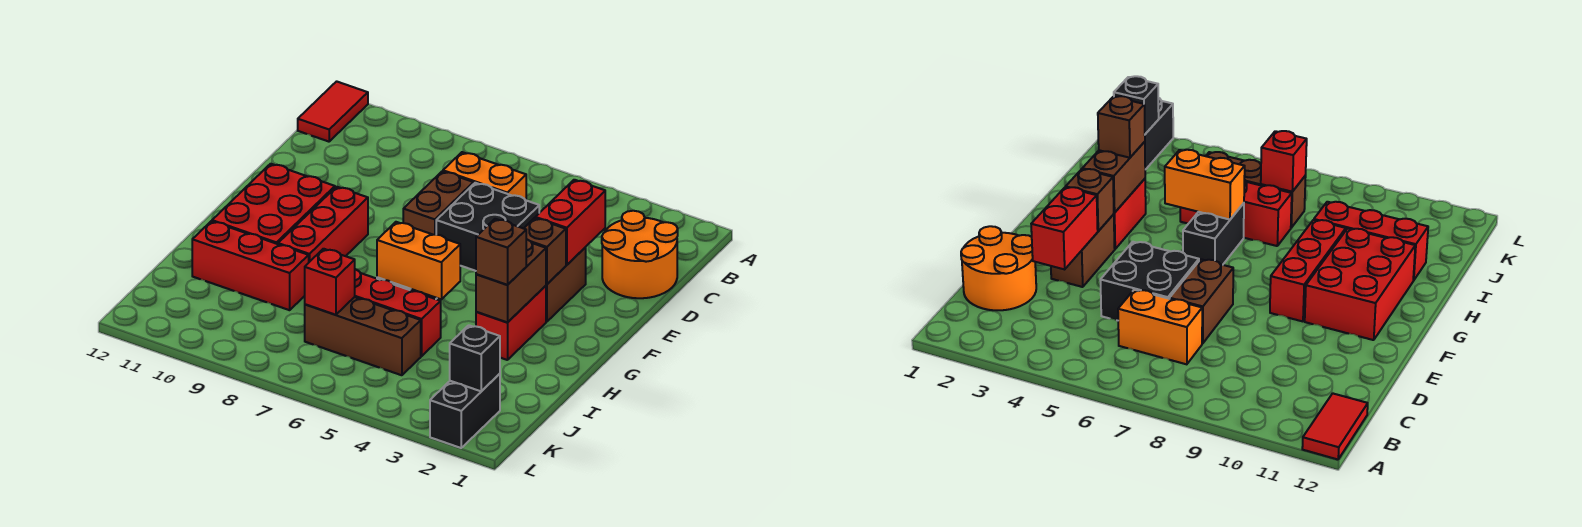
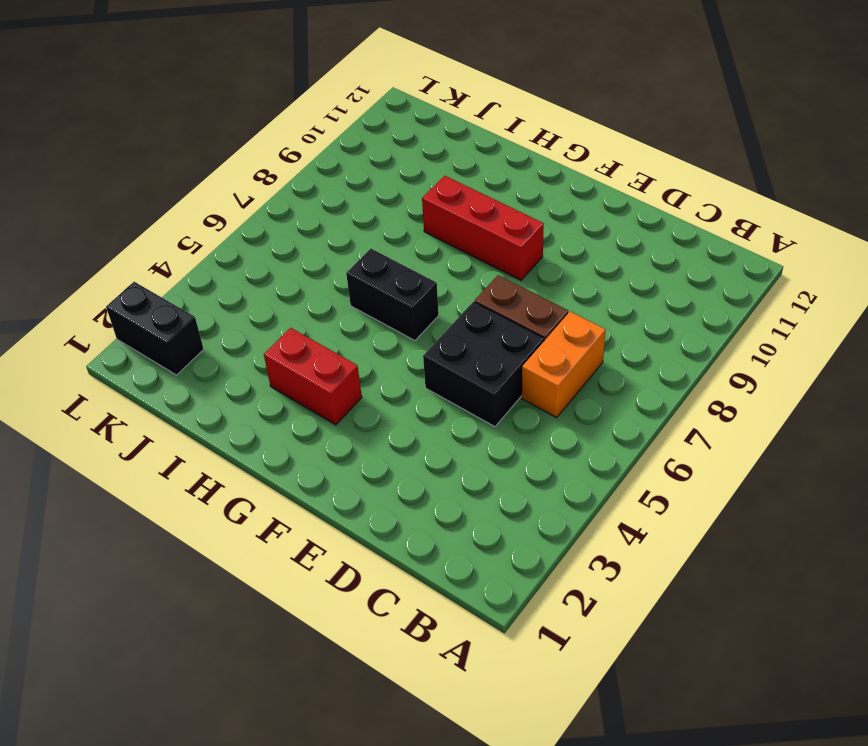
none -> red 1x2 tile [298,81,368,142]
none -> orange 2x2 round brick [602,211,678,298]
none -> brown 1x2 brick [546,247,586,322]

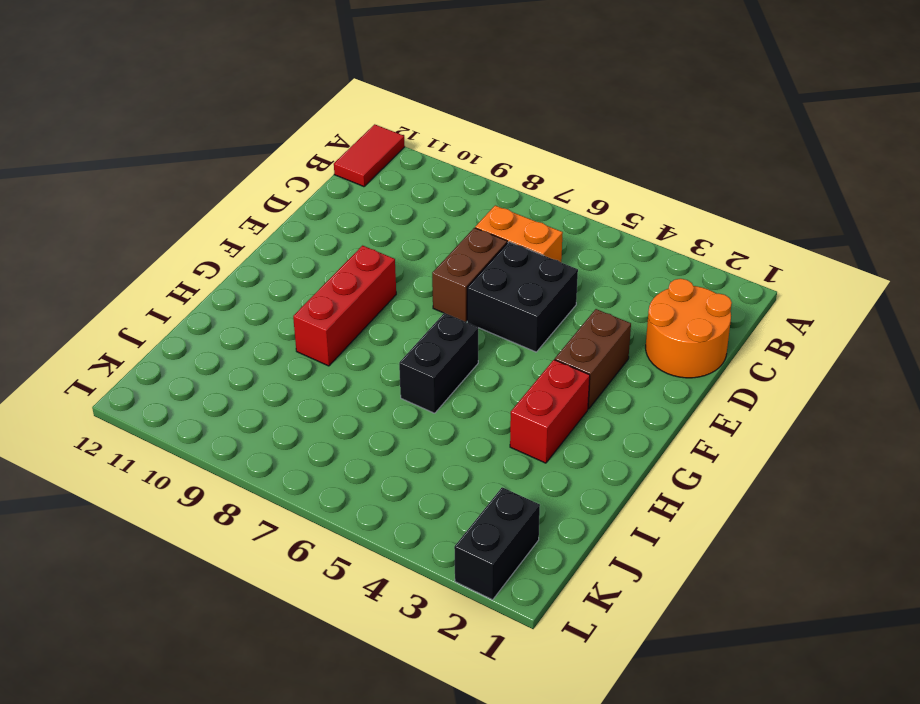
none -> red 2x3 brick [212,164,335,244]
none -> red 1x3 brick [355,269,441,356]
none -> red 1x3 brick [192,221,309,310]

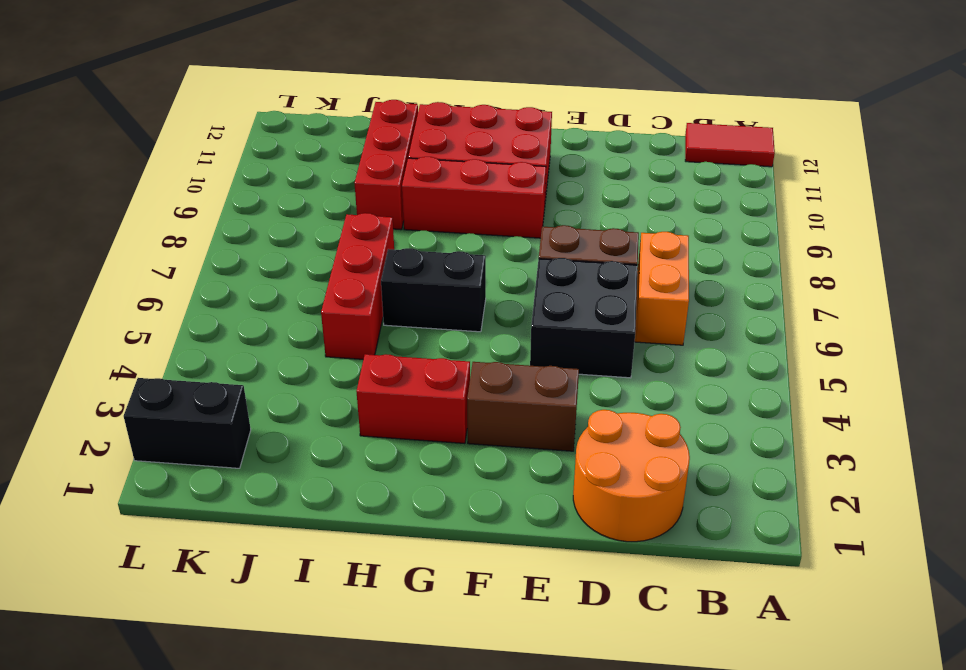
none -> brown 1x3 brick [305,297,421,375]
none -> red 1x2 brick [535,180,605,265]
none -> brown 1x1 brick [524,218,566,284]

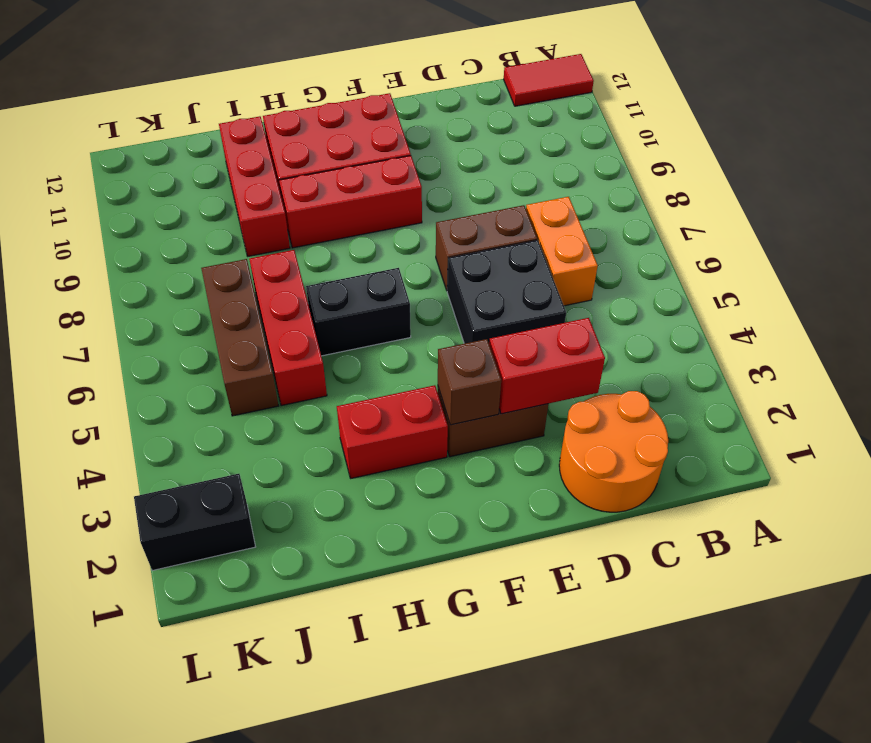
none -> brown 1x2 brick [476,239,546,323]
none -> orange 1x2 brick [377,222,460,299]
none -> red 1x1 brick [305,249,355,315]

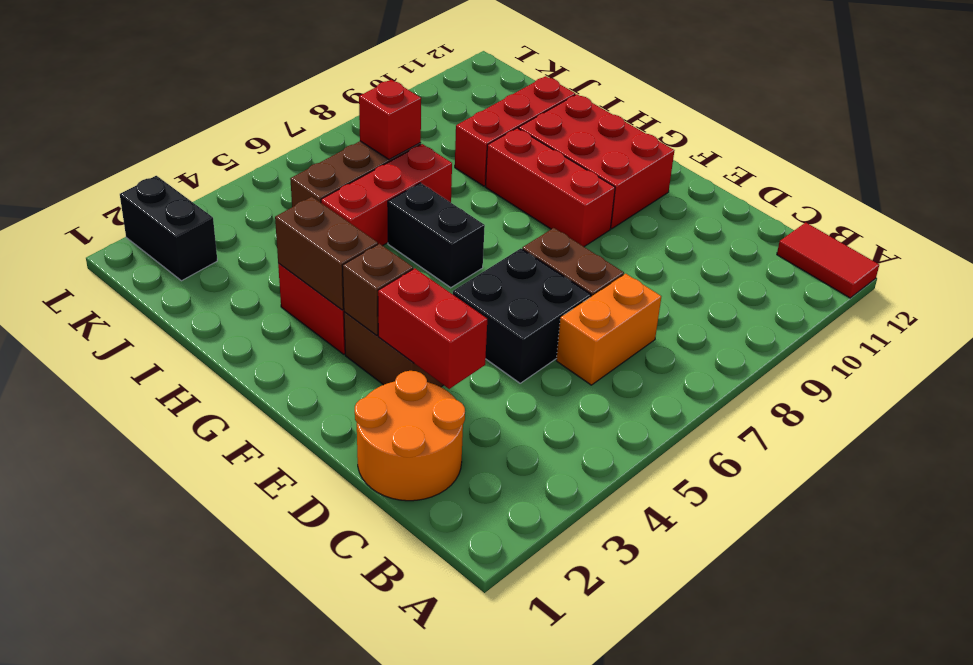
none -> orange 1x2 brick [377,222,460,299]
none -> black 1x1 brick [450,325,500,391]
none -> brown 1x1 brick [476,219,526,285]

